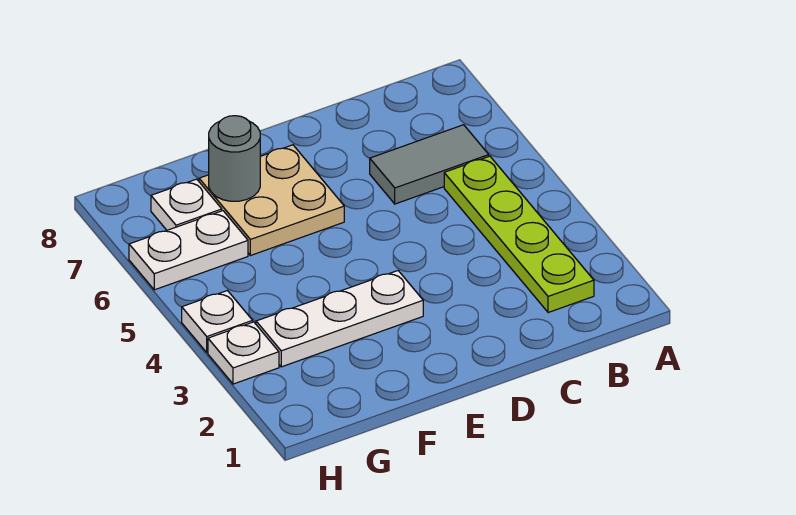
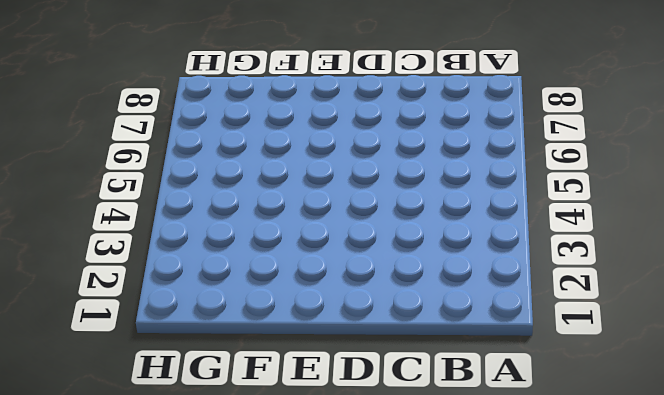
none -> lime 1x4 plate [444,156,594,313]
none -> grey 1x2 tile [370,125,489,204]

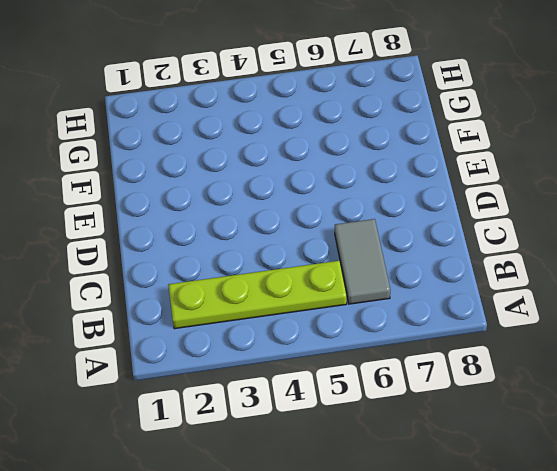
none -> white 1x3 plate [256,271,423,367]
none -> tan 2x2 plate [199,145,344,256]

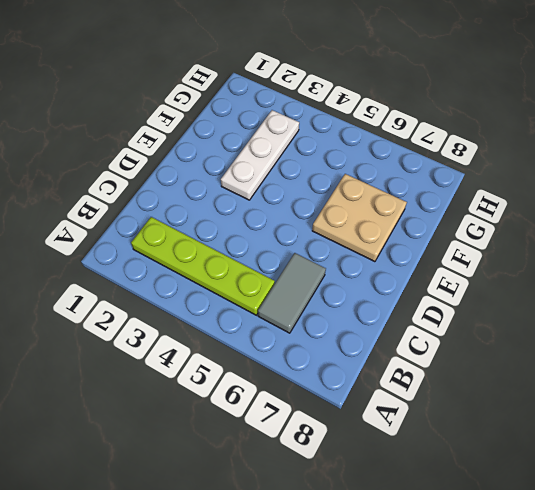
none -> white 1x2 plate [129,211,248,290]
none -> white 1x1 plate [151,179,222,230]

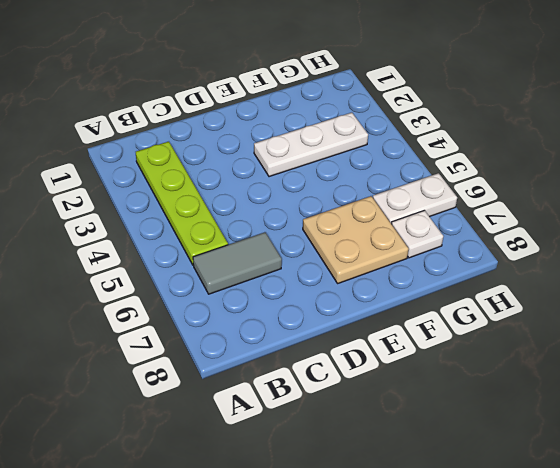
none -> white 1x1 plate [208,322,279,384]
none -> white 1x1 plate [182,291,253,353]

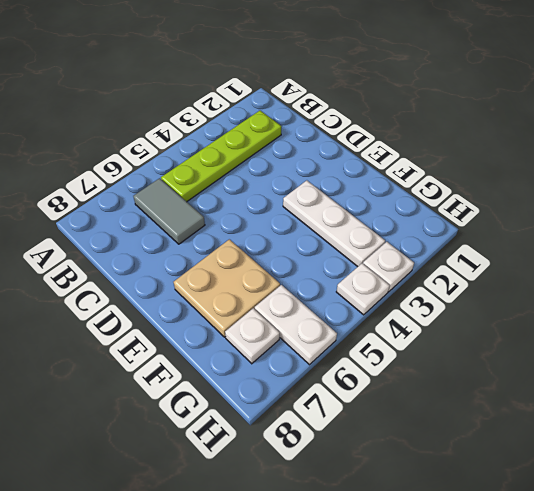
none -> grey 1x1 round brick [209,116,260,201]

